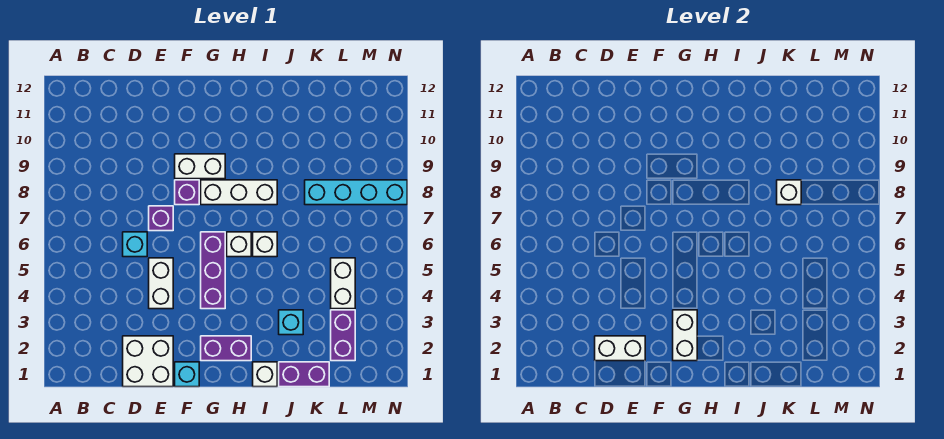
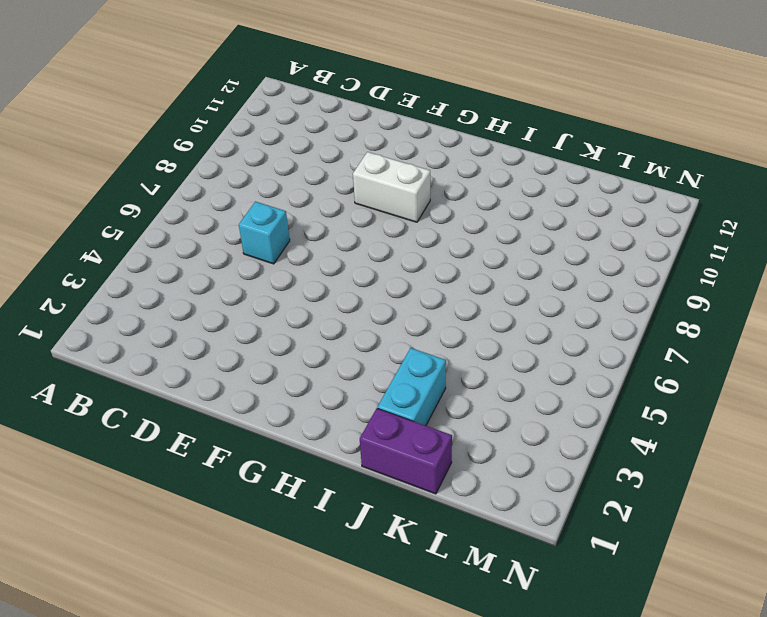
cyan 1x2 brick [378,348,446,426] -> cyan 1x1 brick [279,310,303,335]
none -> white 2x2 brick [123,336,173,387]
none -> white 1x2 brick [149,258,173,309]
none -> purple 1x1 brick [149,206,173,231]

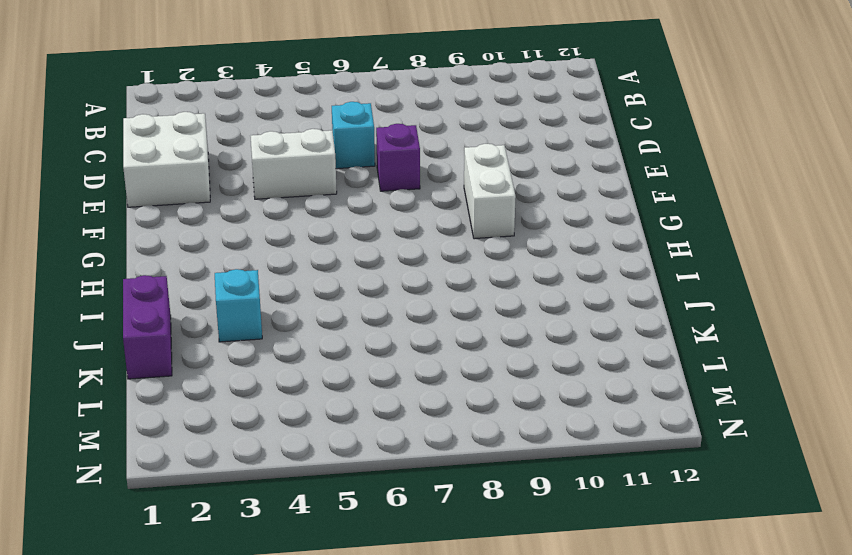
none -> cyan 1x1 brick [175,362,199,387]
none -> purple 1x1 brick [175,180,199,205]
none -> purple 1x2 brick [201,336,251,361]

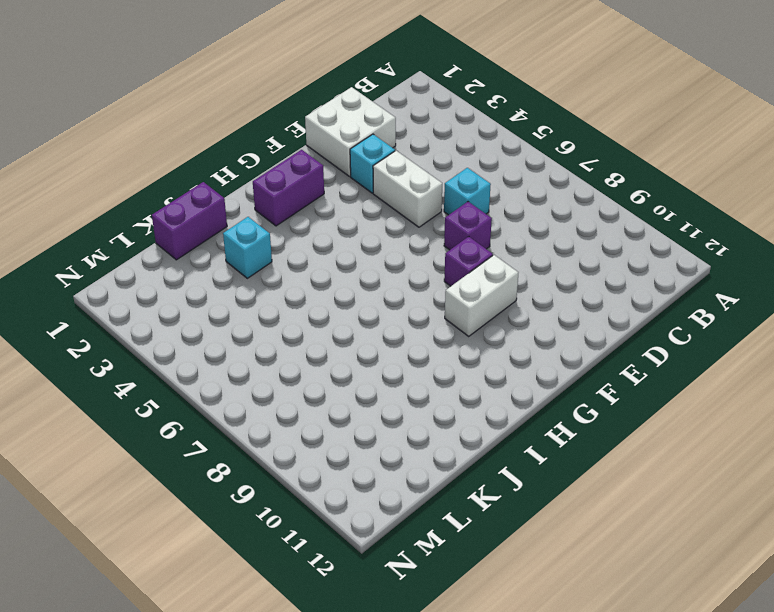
cyan 1x1 brick [350,134,395,193] -> cyan 1x1 brick moved to [175,362,199,387]
none -> purple 1x3 brick [201,232,225,309]
none -> white 1x3 brick [201,180,277,205]
none -> white 1x1 brick [227,232,251,257]

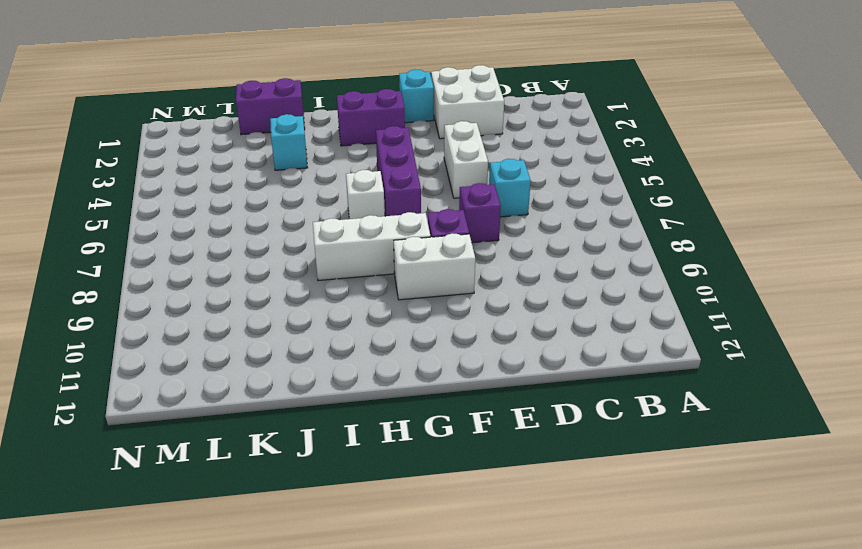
none -> white 1x1 brick [253,362,277,387]
none -> white 1x1 brick [253,232,277,257]
none -> cyan 1x4 brick [305,180,407,205]

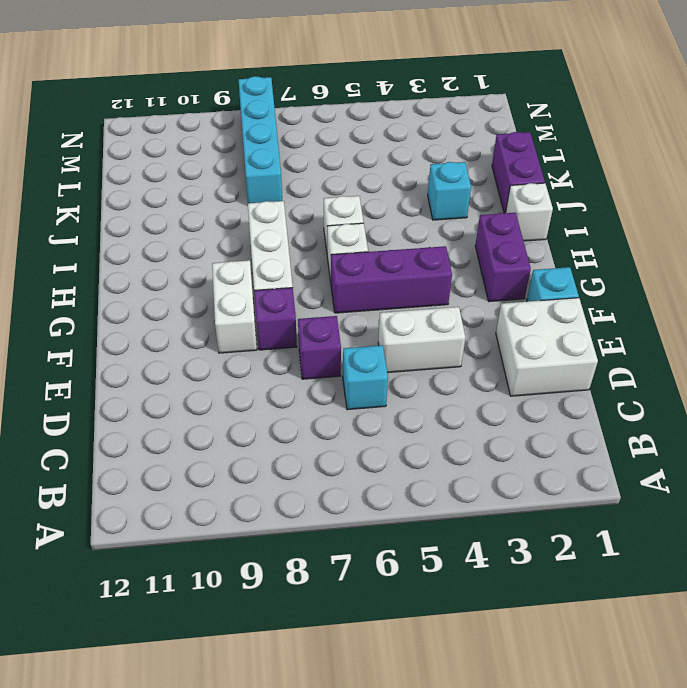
none -> purple 1x2 brick [331,310,355,361]
none -> white 1x2 brick [331,258,355,309]
none -> white 1x2 brick [595,336,645,361]

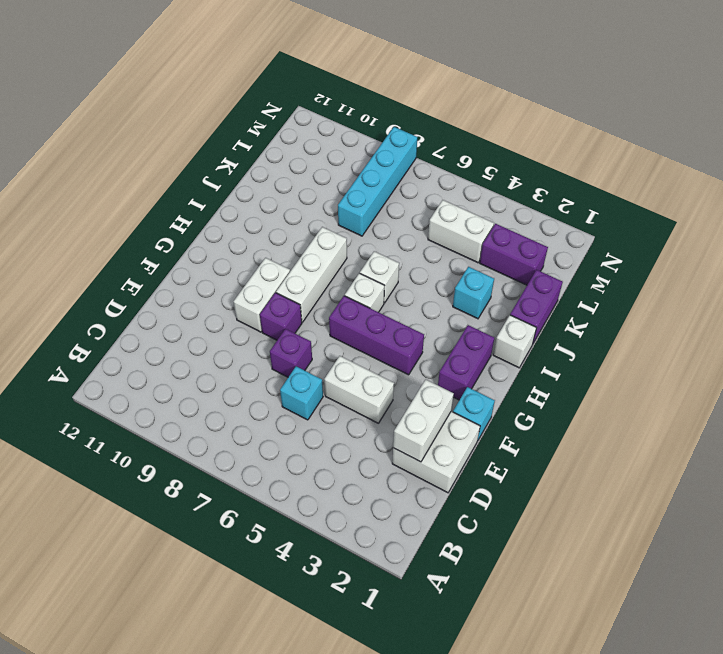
none -> white 1x2 brick [673,310,697,361]
none -> white 1x1 brick [777,180,801,205]

